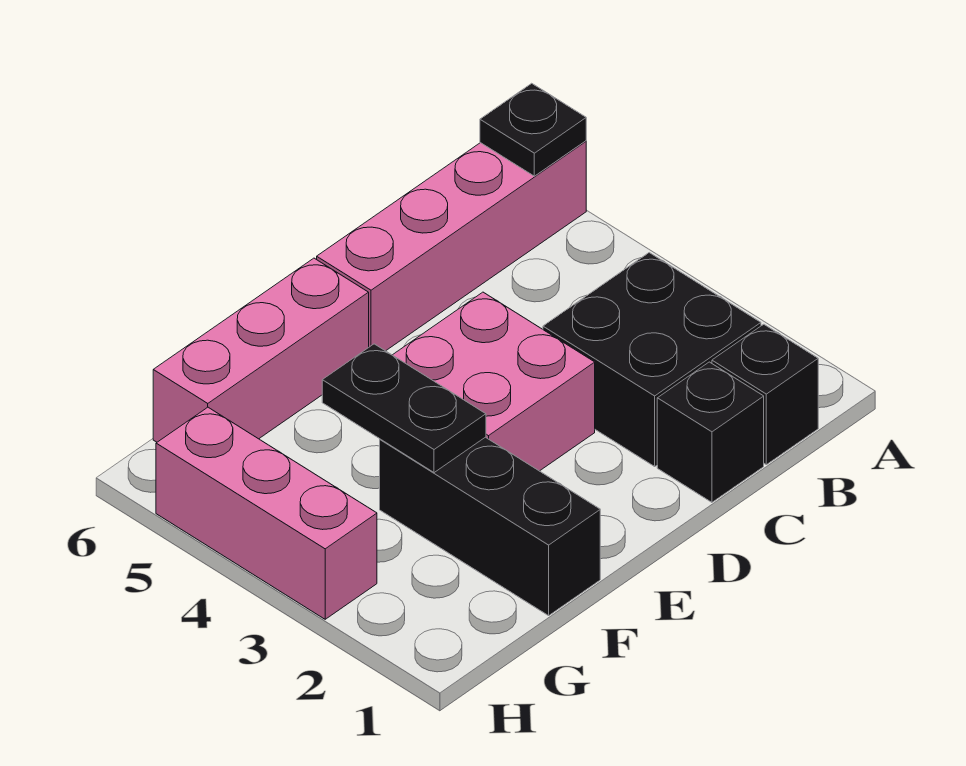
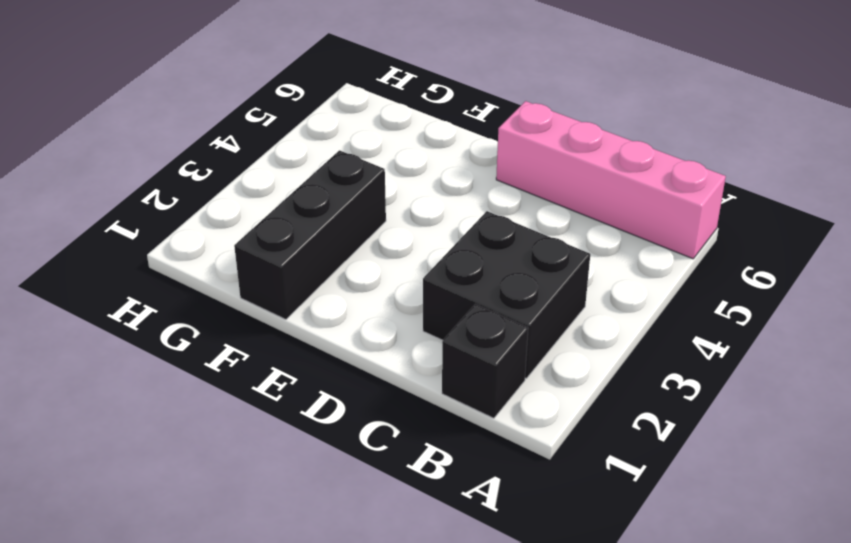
none -> black 1x1 brick [657,362,764,502]
none -> pink 2x2 brick [393,292,595,471]

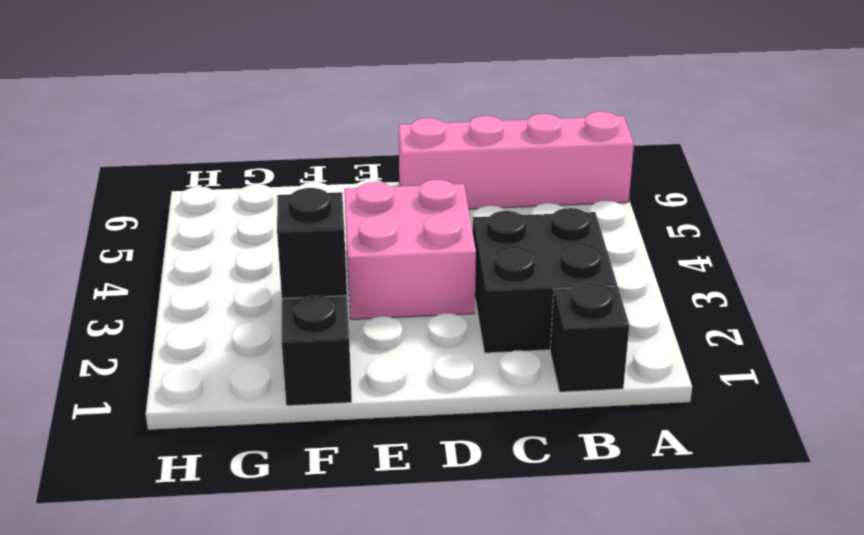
black 1x1 brick [277,188,347,299] -> black 1x1 brick moved to [657,362,764,502]
none -> pink 1x3 brick [153,258,369,442]
none -> pink 1x3 brick [156,407,377,619]

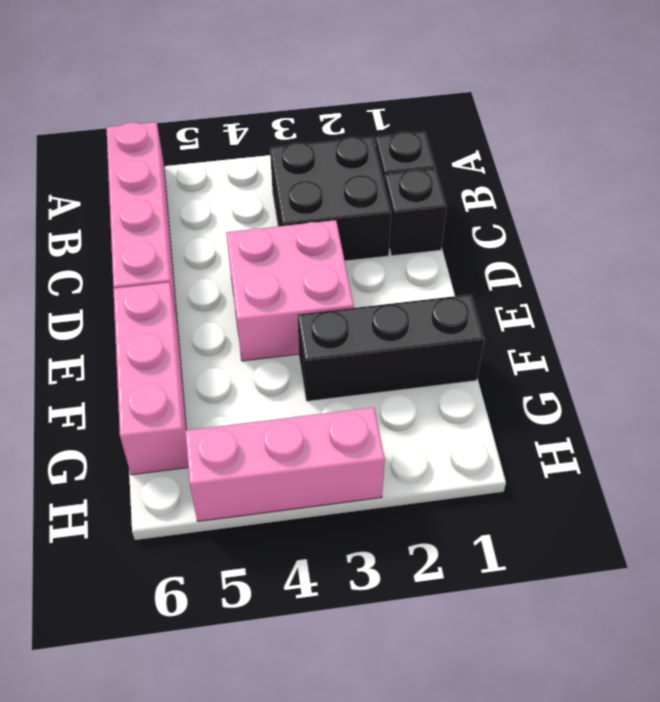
none -> black 1x1 plate [480,83,586,176]
none -> black 1x2 plate [322,344,486,473]

